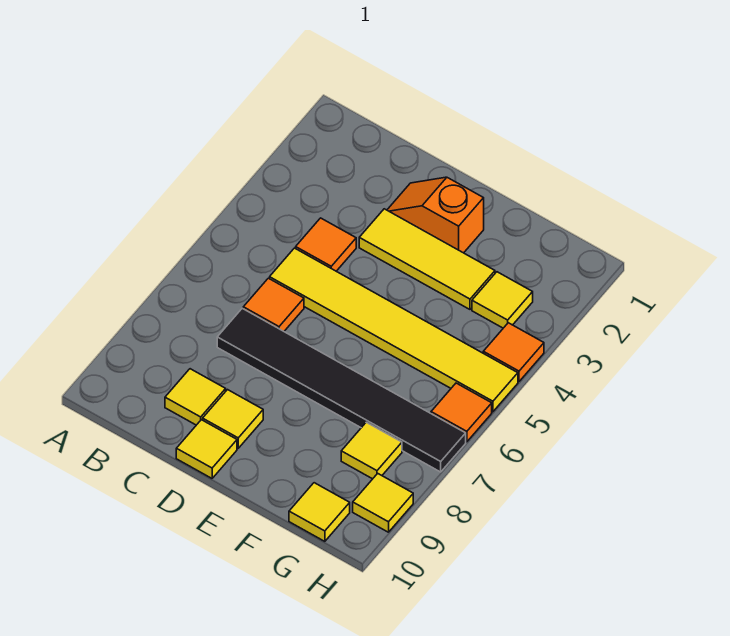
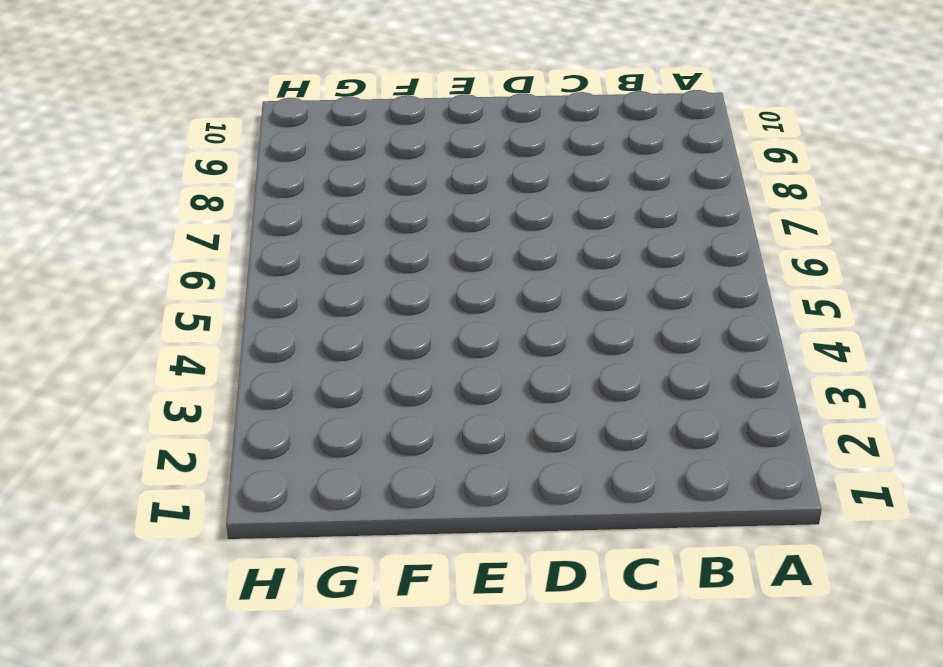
none -> orange 1x1 tile [296,218,356,271]
none -> yellow 1x6 tile [270,248,518,412]
none -> orange 1x1 tile [243,278,304,331]

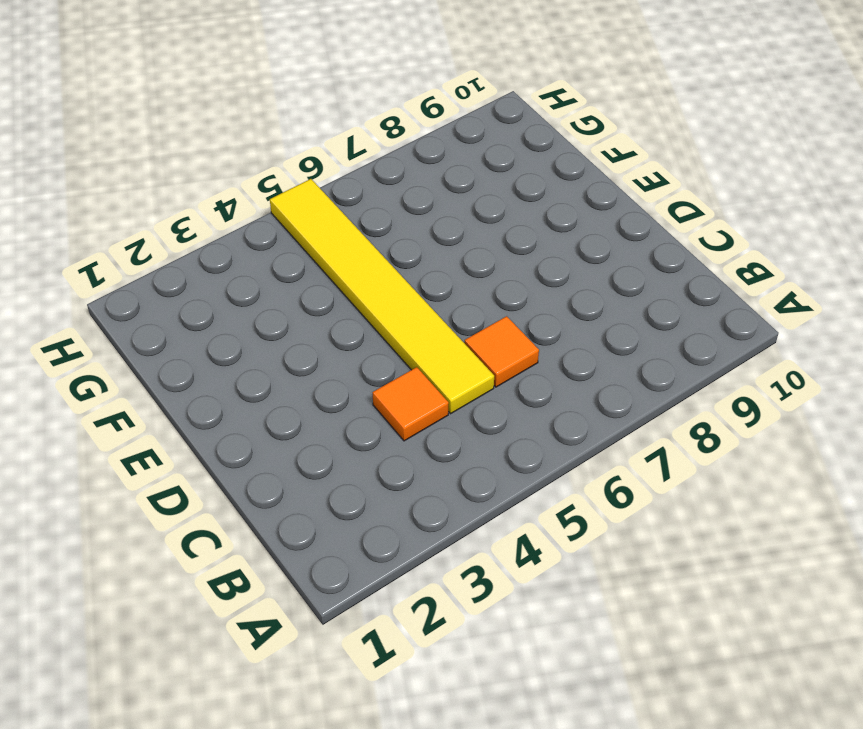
none -> black 1x6 tile [217,308,466,472]
none -> yellow 1x1 tile [165,369,226,425]
none -> orange 1x2 slope [387,177,484,253]

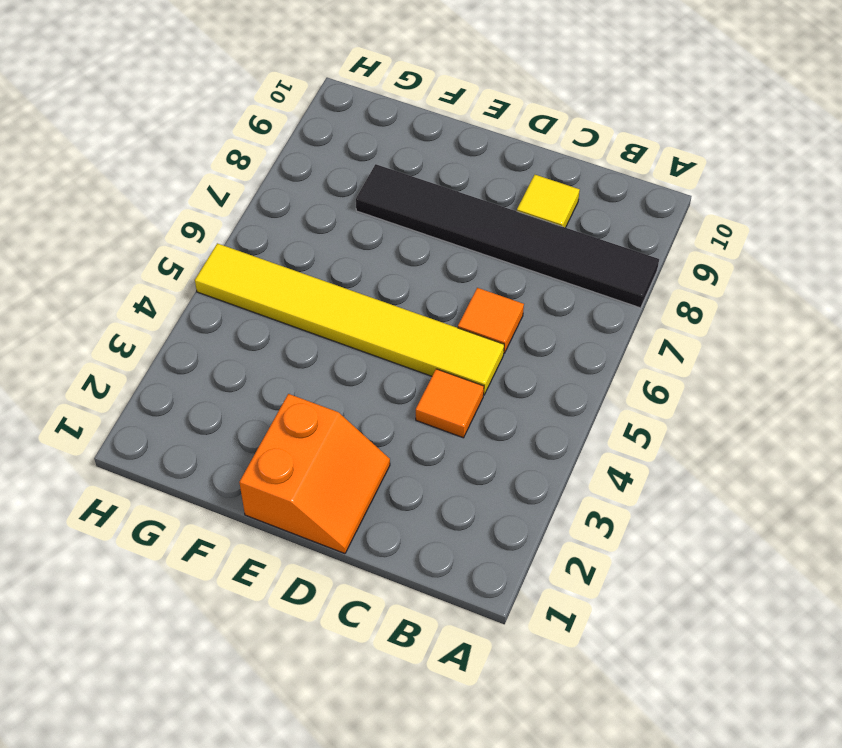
black 1x6 tile [356,164,659,308] -> black 1x6 tile moved to [217,308,466,472]
orange 2x2 slope [239,394,390,554] -> orange 1x2 slope [387,177,484,253]
none -> yellow 1x3 tile [359,209,495,309]
none -> yellow 1x1 tile [203,390,263,448]
none -> yellow 1x1 tile [176,420,237,478]

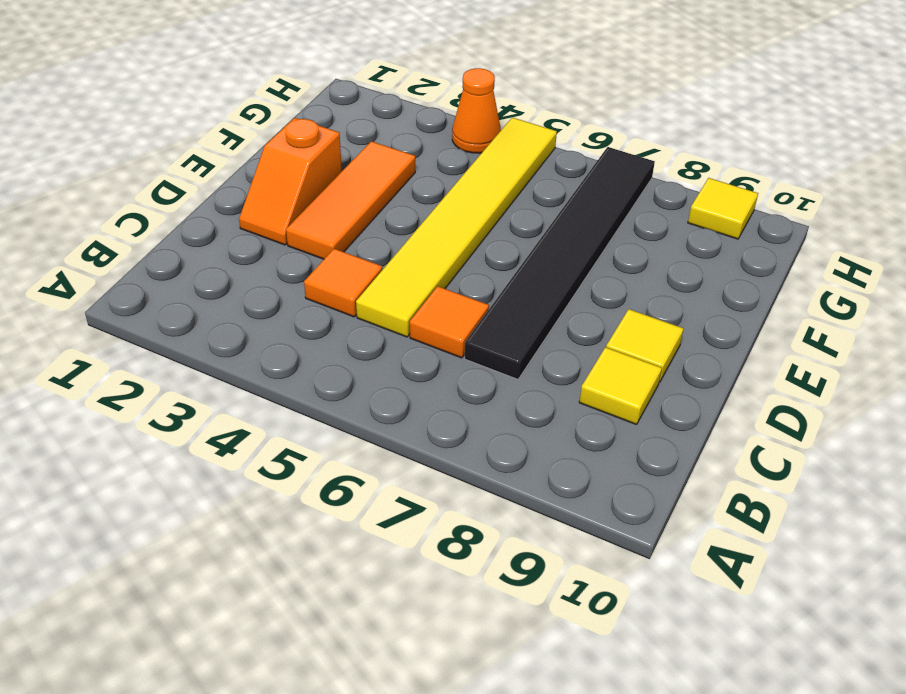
orange 1x3 tile [286,141,415,259] -> yellow 1x3 tile [359,209,495,309]
orange 1x1 cone [452,68,501,153] -> orange 1x1 tile [483,323,544,382]
none -> yellow 1x1 tile [176,420,237,478]
none -> yellow 1x1 tile [472,272,533,328]
none -> yellow 1x1 tile [341,422,402,479]

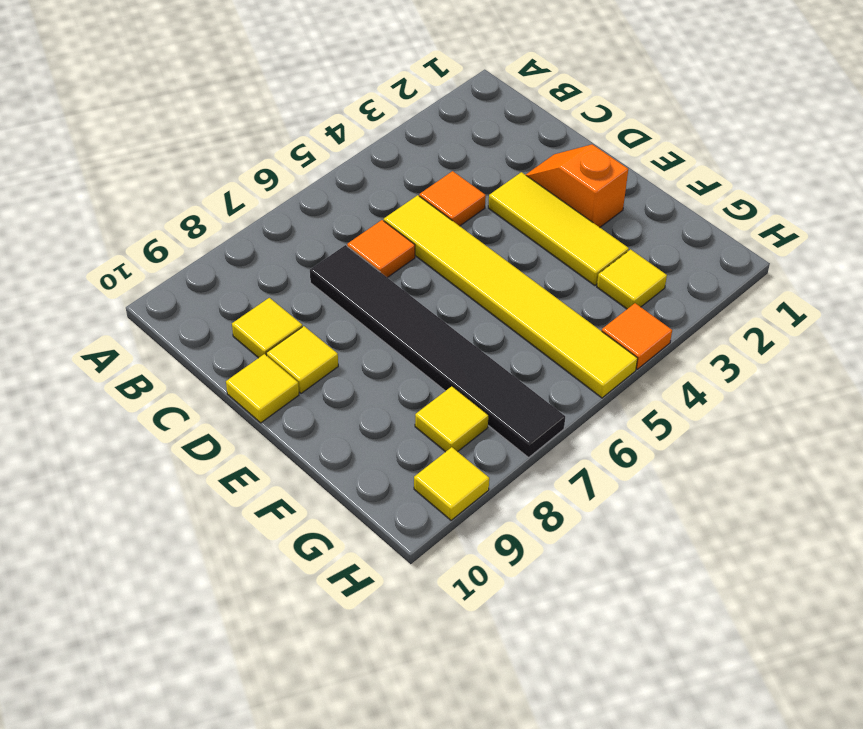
none -> yellow 1x1 tile [289,483,350,541]
none -> orange 1x1 tile [431,383,492,442]

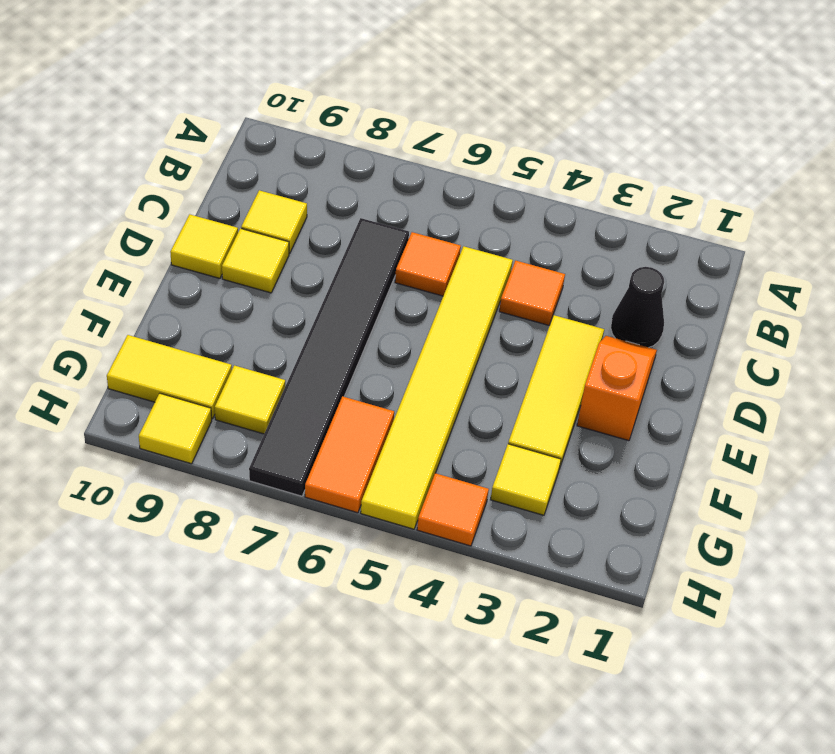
black 1x1 cone [611,267,664,347] -> none
orange 1x2 tile [305,396,394,513] -> orange 1x1 tile [431,383,492,442]
yellow 1x2 tile [107,335,232,419] -> yellow 1x1 tile [289,483,350,541]

